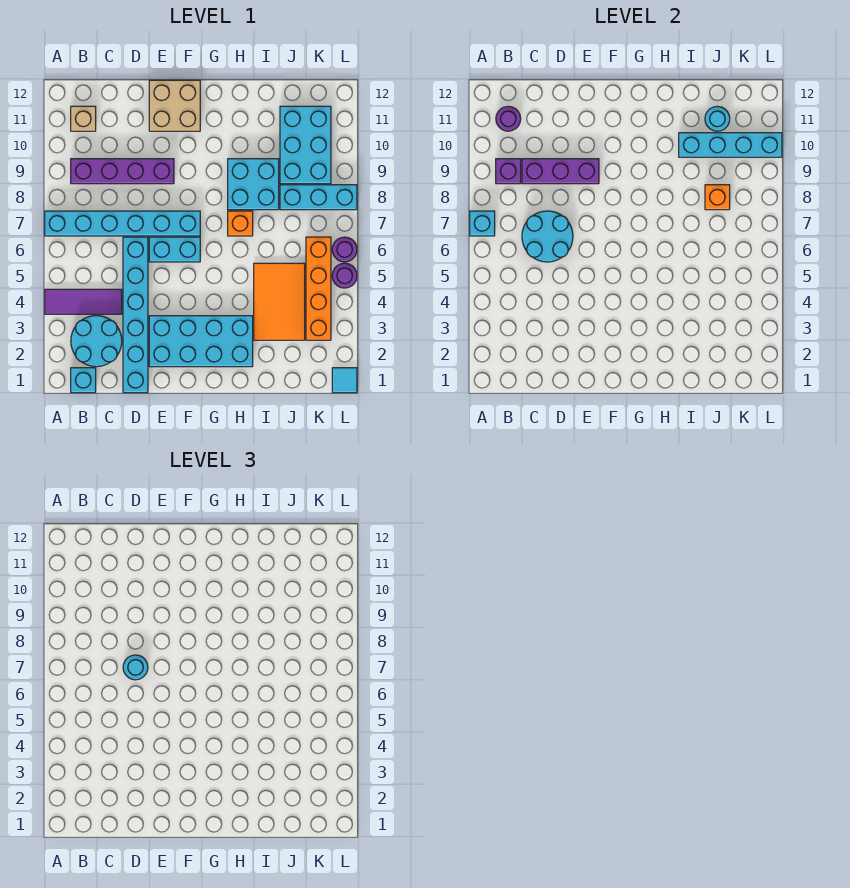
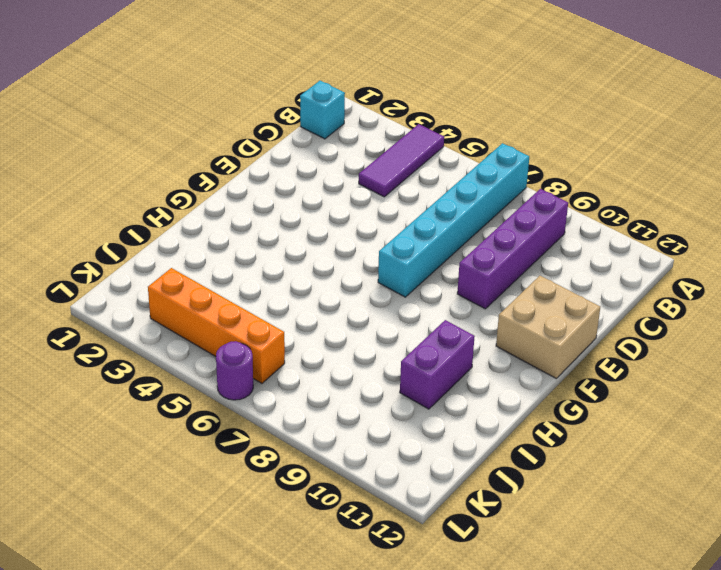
purple 1x2 brick [400,320,475,409] -> none
none -> cyan 2x2 round brick [71,316,122,367]
none -> tan 1x1 brick [71,106,96,131]
none -> cyan 1x6 brick [123,237,148,393]

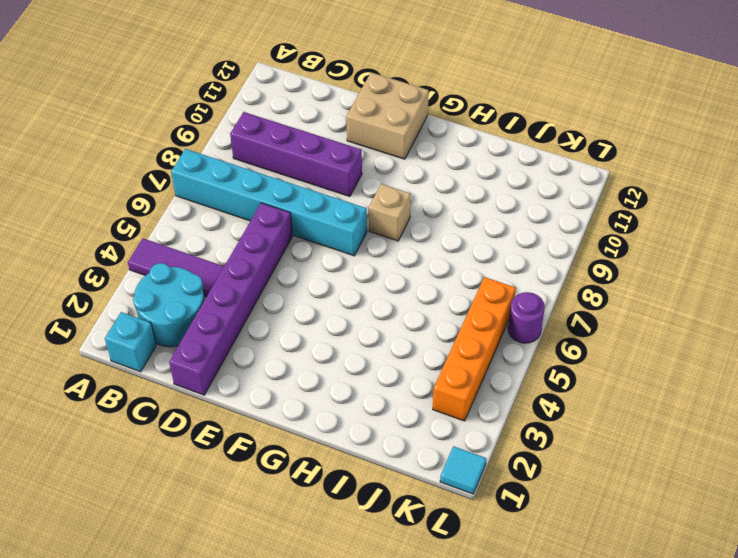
purple 1x6 brick [169,203,292,395] -> cyan 1x6 brick [123,237,148,393]
tan 1x1 brick [369,184,411,241] -> tan 1x1 brick moved to [71,106,96,131]
none -> cyan 2x4 brick [149,316,253,367]
none -> cyan 1x2 brick [149,237,200,262]
none -> orange 1x1 brick [228,211,253,236]

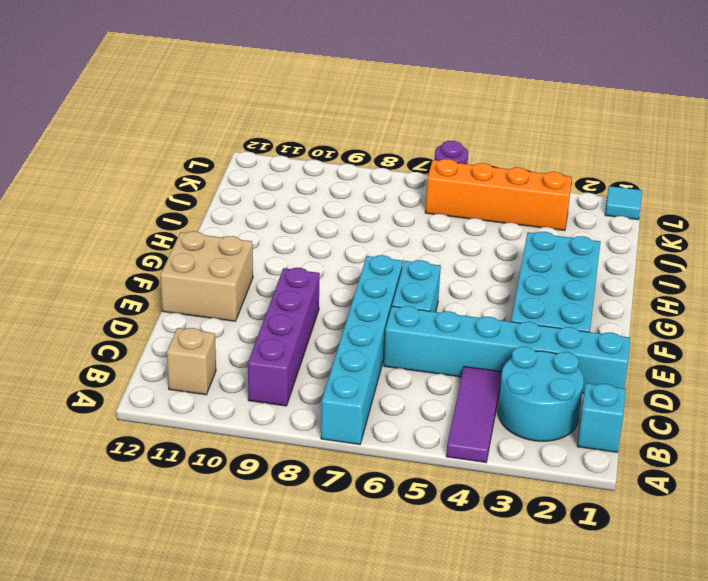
none -> orange 1x1 brick [228,211,253,236]
none -> cyan 2x2 brick [228,159,279,210]
none -> orange 2x3 tile [254,263,305,340]

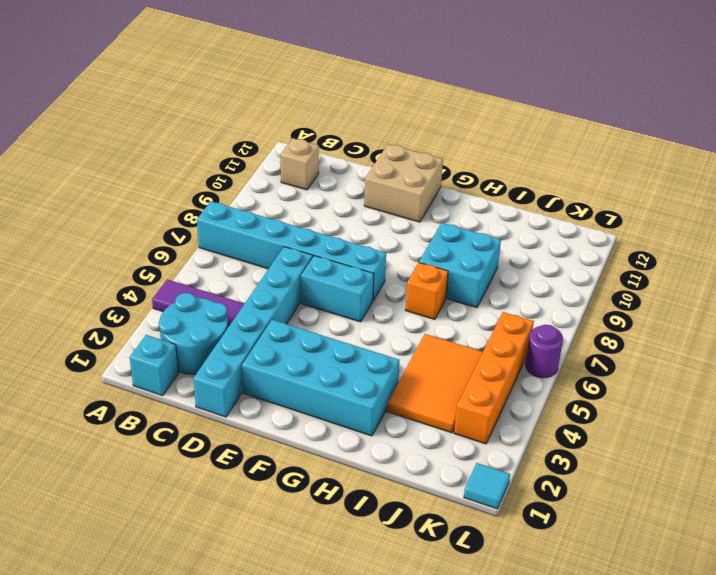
none -> purple 1x4 brick [71,159,174,184]
none -> cyan 1x3 brick [280,185,357,210]
none -> cyan 2x3 brick [280,106,331,184]

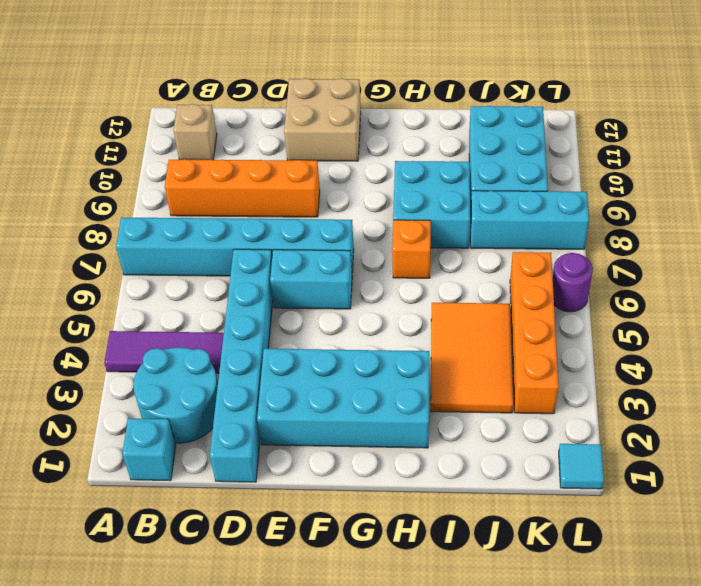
orange 1x4 brick [165,159,320,217] -> purple 1x4 brick [71,159,174,184]
none -> purple 1x1 round brick [332,263,357,288]
none -> cyan 1x1 brick [470,211,495,236]
none -> purple 1x1 brick [496,159,521,184]

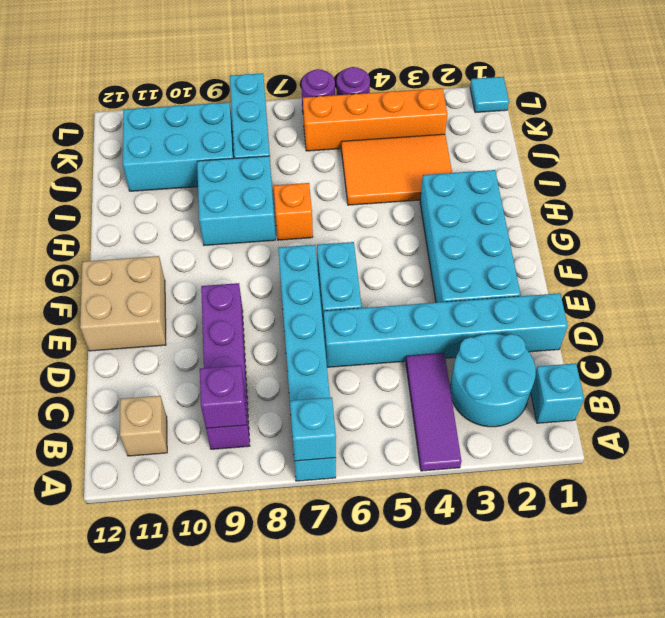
none -> purple 1x1 round brick [496,106,521,131]
none -> cyan 2x2 round brick [522,211,573,262]
none -> purple 1x3 brick [522,159,599,184]

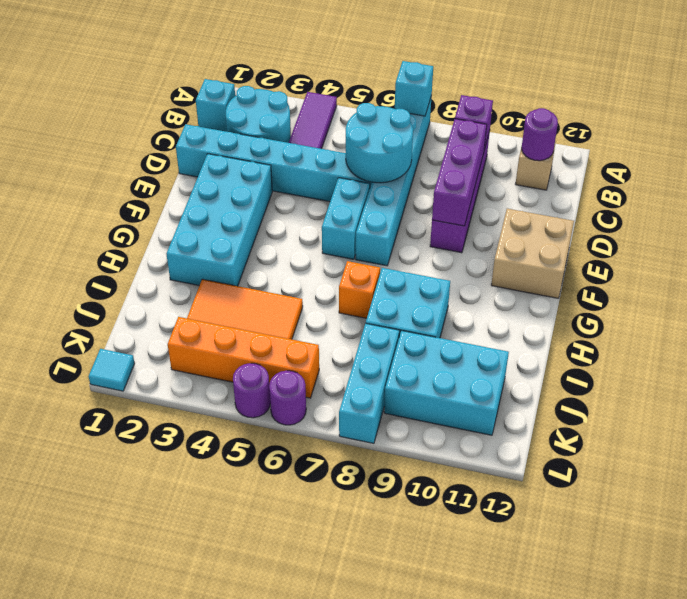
none -> cyan 1x4 brick [679,133,782,157]
none -> orange 1x1 brick [705,185,730,210]
none -> cyan 1x1 round brick [705,106,730,131]

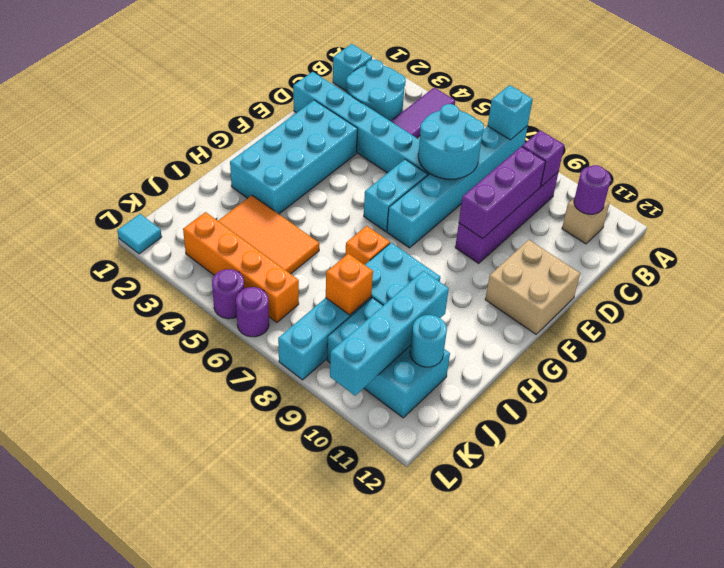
none -> cyan 1x1 round brick [123,655,148,680]

